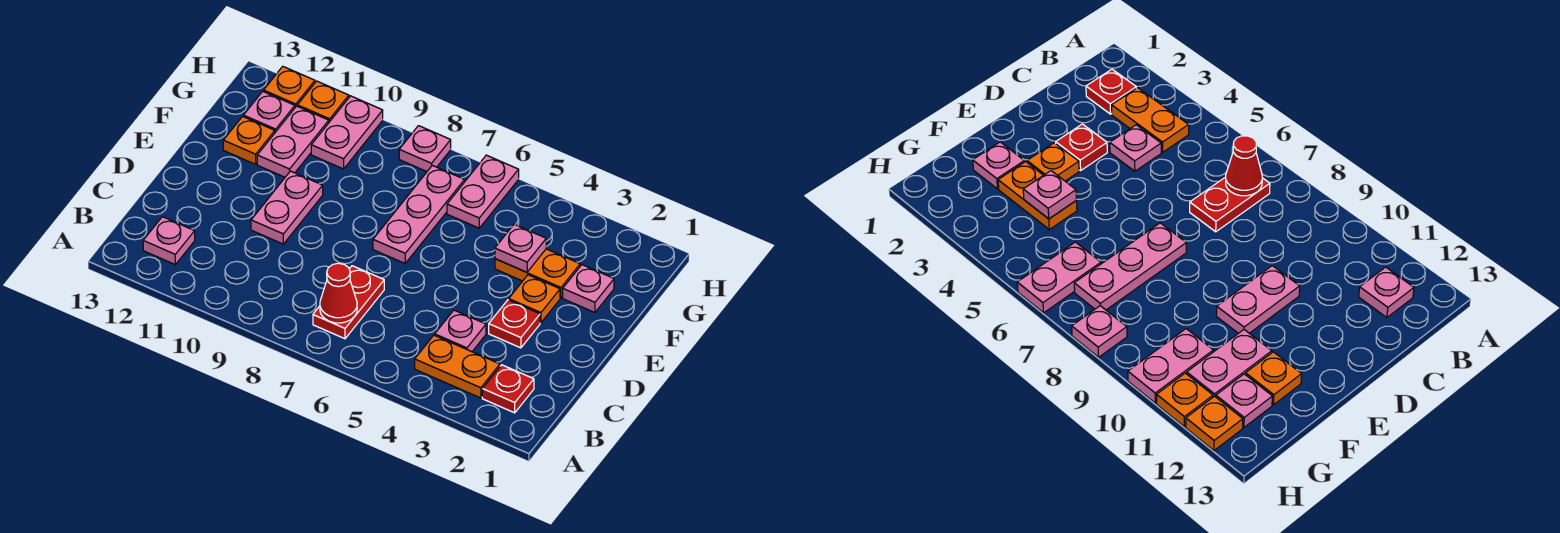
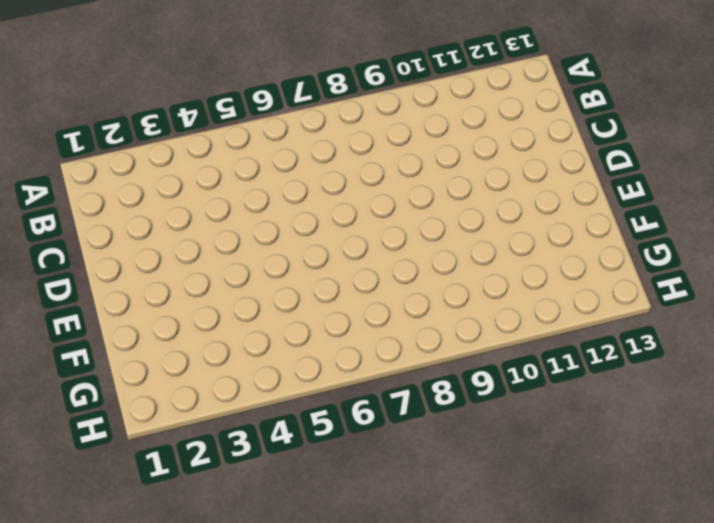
none -> red 1x1 plate [482,365,534,413]
none -> orange 1x2 plate [415,335,500,398]
none -> red 1x2 plate [313,266,384,339]

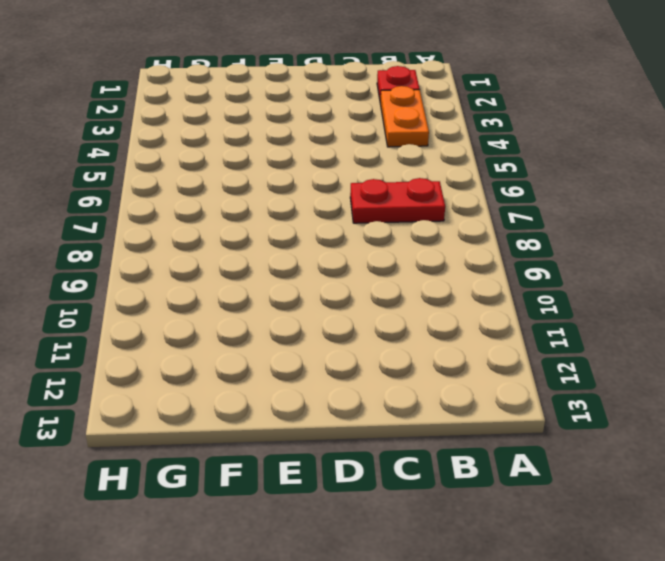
none -> pink 1x1 plate [143,217,195,264]
none -> pink 1x1 plate [435,310,486,352]
none -> red 1x1 plate [489,300,540,348]

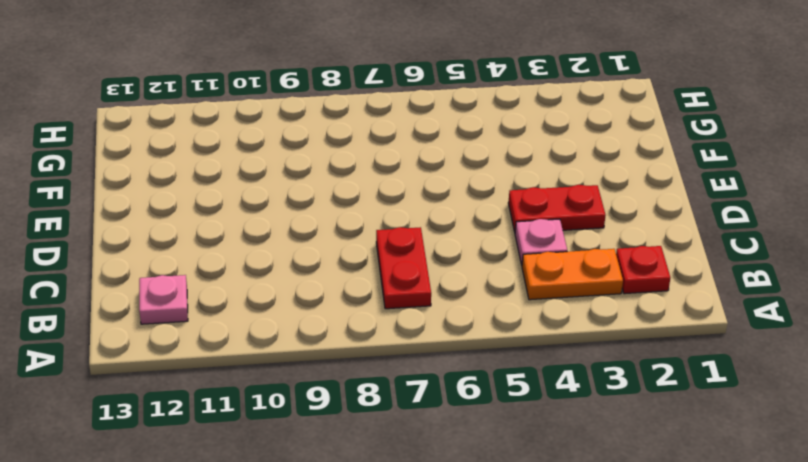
red 1x2 plate [508,185,606,232] -> red 1x1 plate [489,300,540,348]
none -> pink 1x2 plate [251,171,323,244]
none -> orange 1x1 plate [509,275,560,323]
none -> pink 1x3 plate [373,165,465,263]

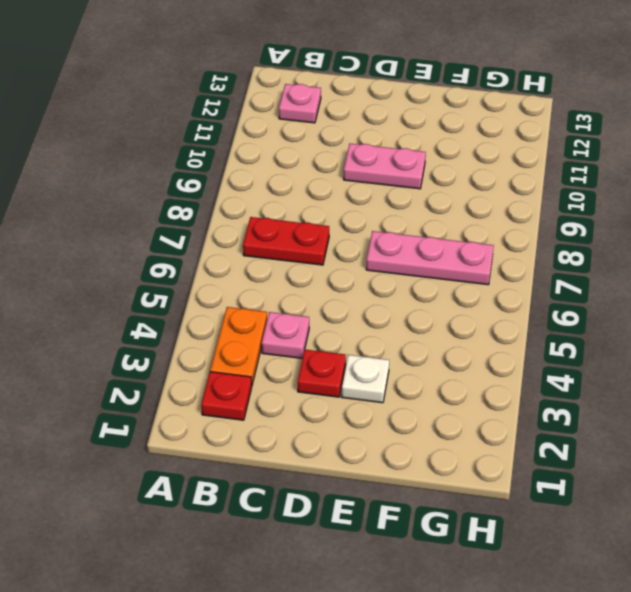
white 1x1 plate [341,355,389,403] -> orange 1x1 plate [509,275,560,323]
none -> pink 1x1 plate [563,265,614,313]
none -> orange 1x2 plate [495,249,580,298]
none -> pink 1x2 plate [257,106,329,177]

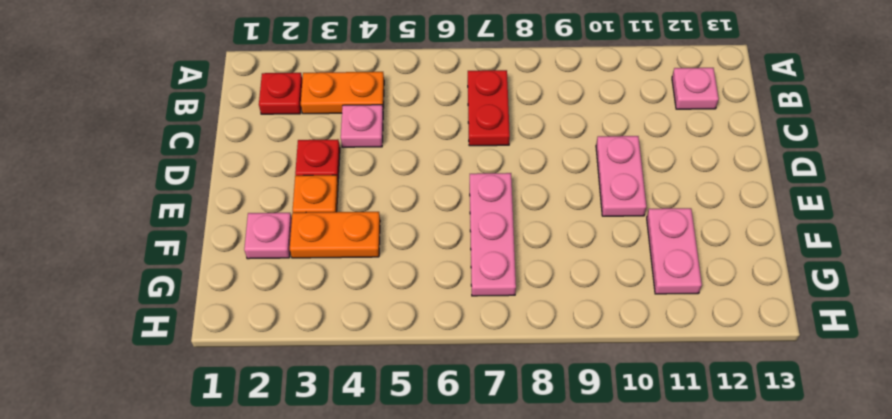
none -> orange 1x1 plate [223,116,275,164]
none -> pink 1x2 plate [447,155,519,228]
none -> pink 1x2 plate [311,96,383,169]

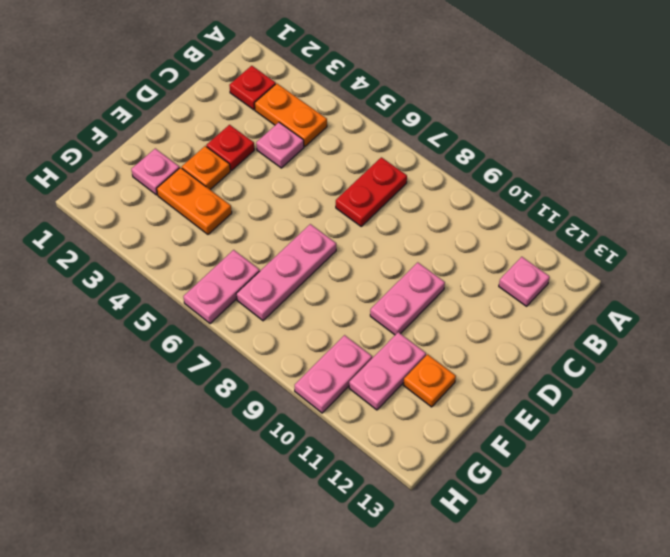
none -> pink 1x1 plate [243,91,295,132]
none -> pink 1x1 plate [399,126,451,172]
none -> orange 1x1 plate [297,81,349,122]

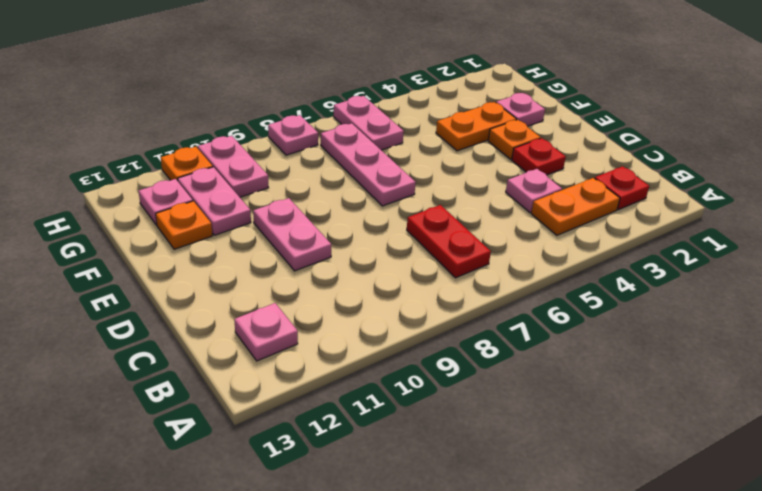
none -> orange 1x1 plate [264,66,315,107]
none -> red 1x1 cone [320,263,357,323]
none -> pink 1x1 plate [495,224,546,272]

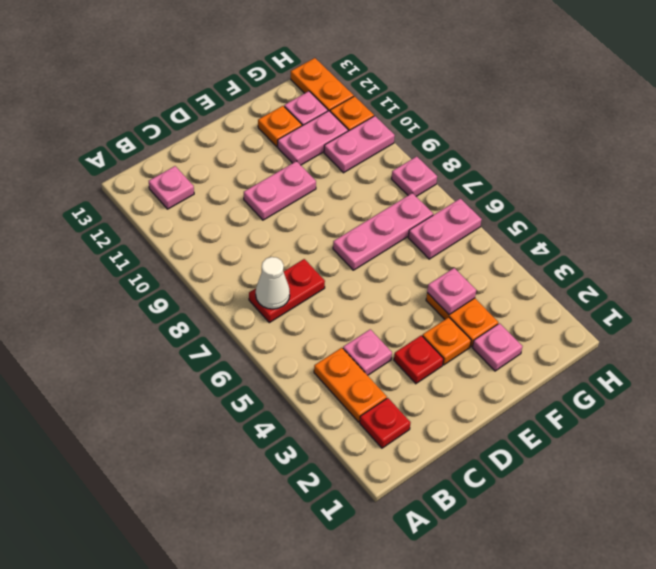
white 1x1 cone [256,257,290,309] -> red 1x1 cone [320,263,357,323]
orange 1x2 plate [291,58,354,111] -> orange 1x1 plate [264,66,315,107]

